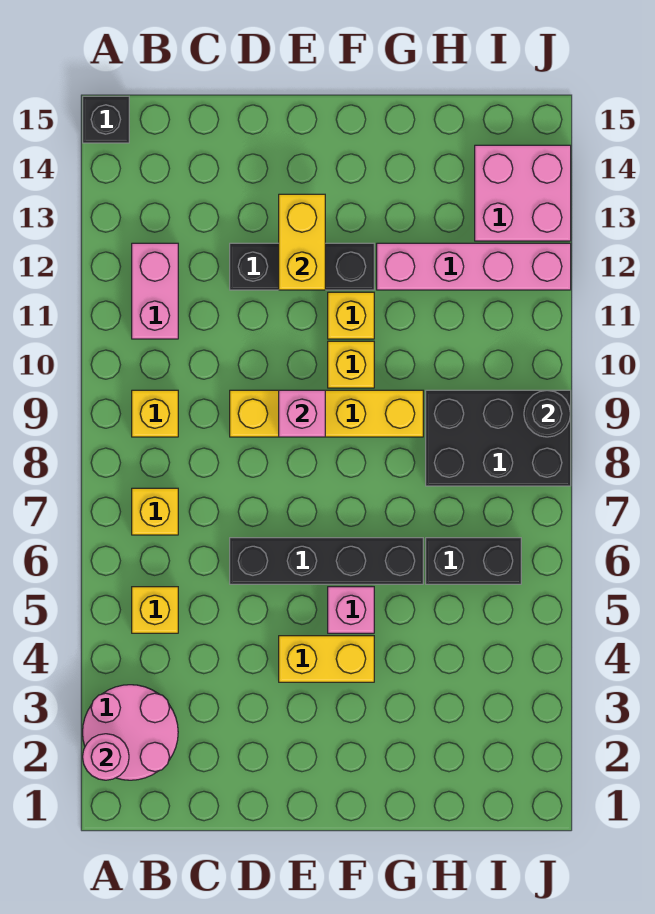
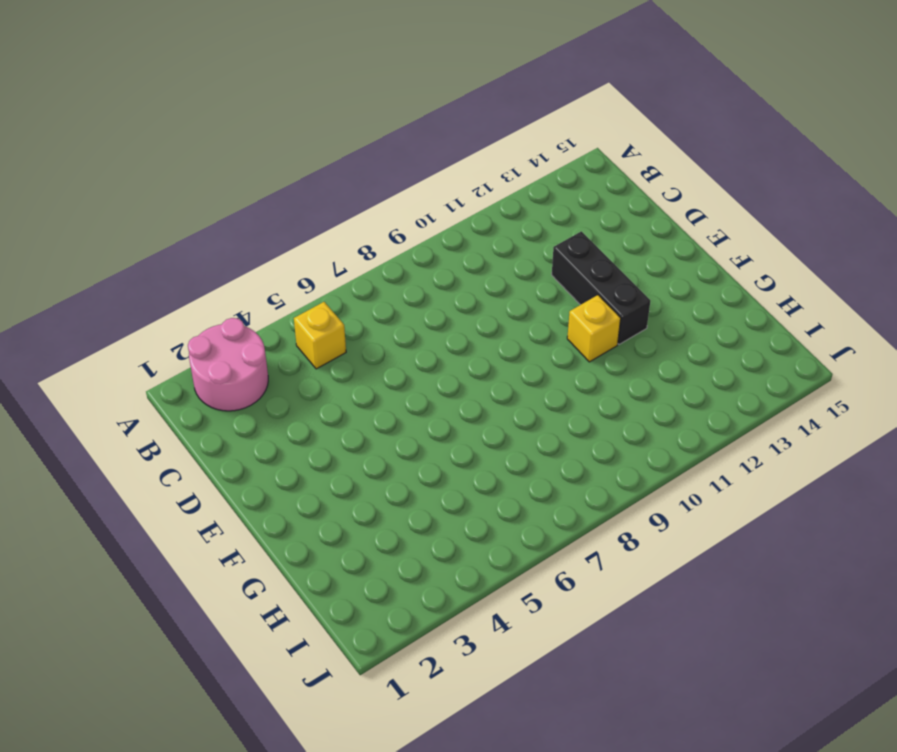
none -> black 1x1 brick [83,96,129,143]
none -> yellow 1x1 brick [132,488,178,535]
none -> yellow 1x1 brick [132,390,178,437]

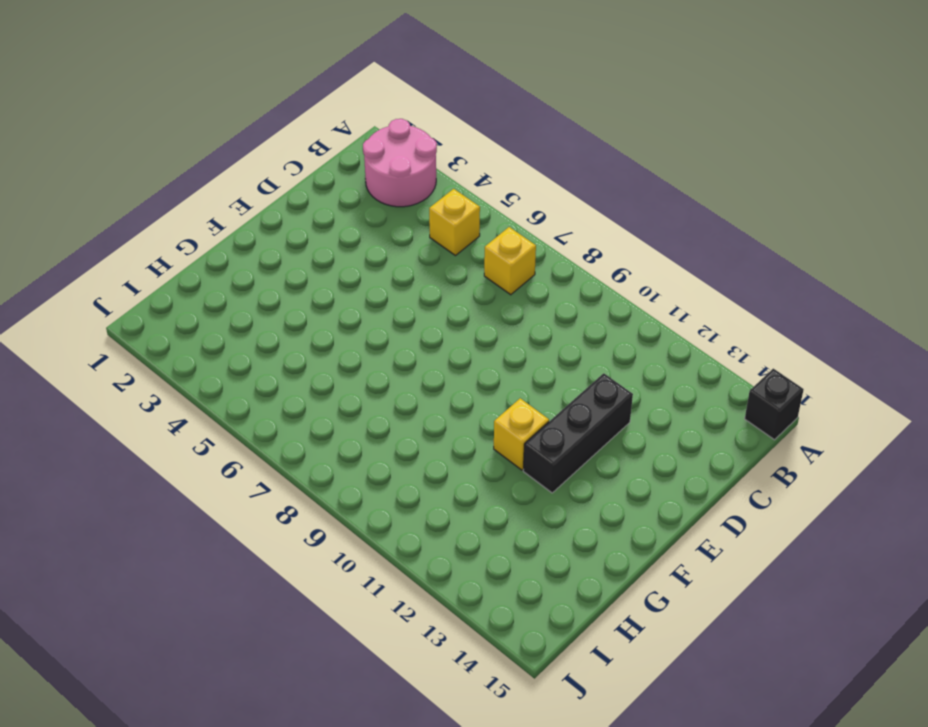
none -> yellow 1x1 brick [132,390,178,437]
none -> pink 1x2 brick [132,243,178,339]
none -> black 1x4 brick [230,538,423,584]

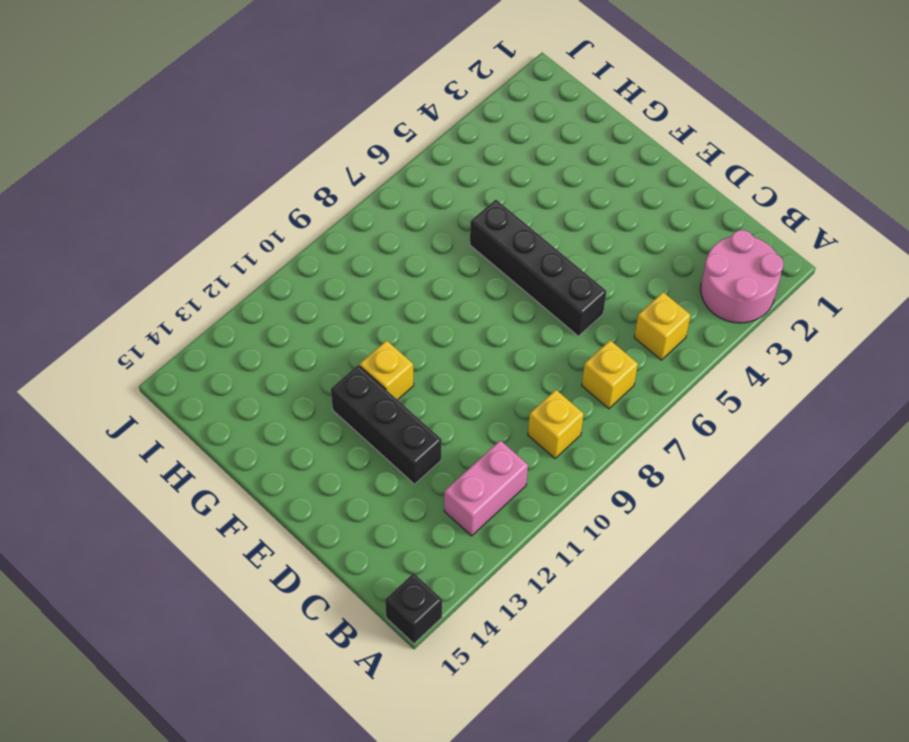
none -> yellow 1x4 brick [230,390,423,437]
none -> yellow 1x2 brick [279,636,374,682]
none -> pink 1x1 brick [328,587,374,633]

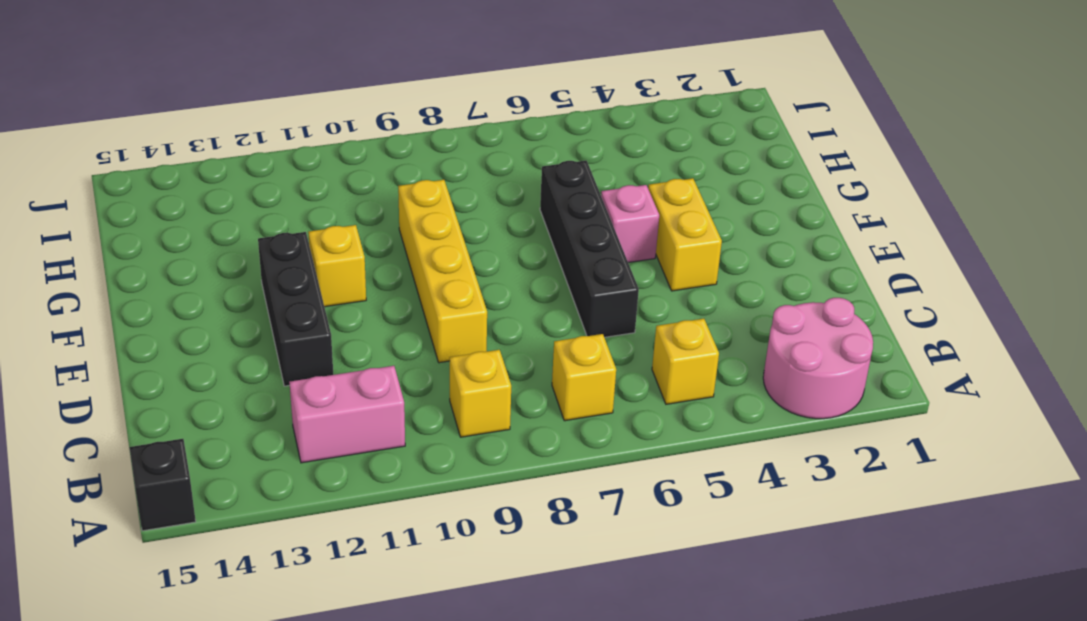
none -> yellow 1x1 brick [328,341,374,388]
none -> pink 1x4 brick [377,243,571,290]
none -> black 1x2 brick [426,538,521,584]

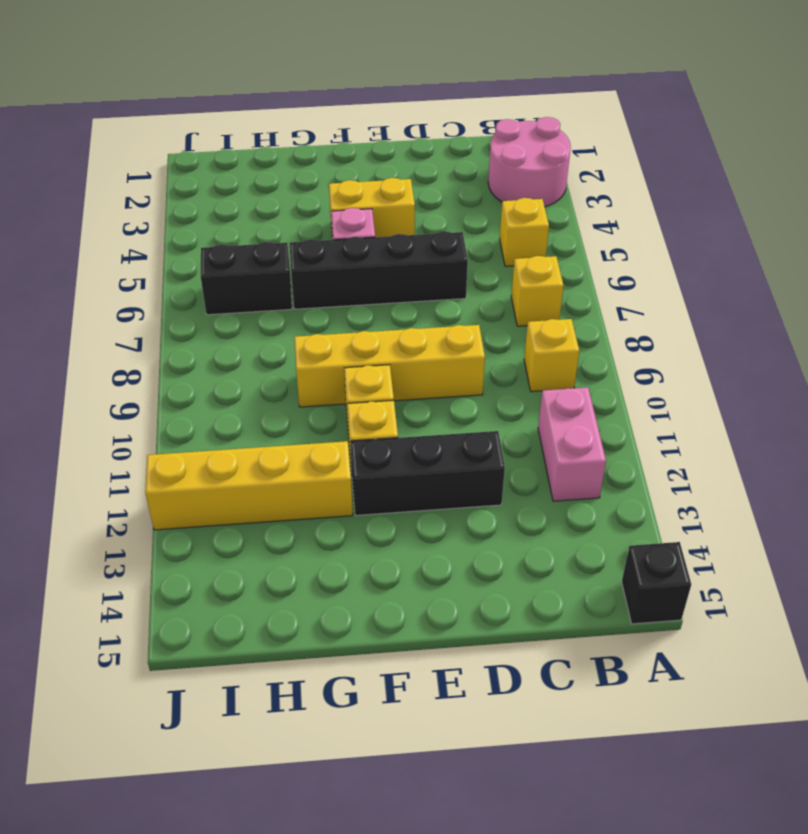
yellow 1x4 brick [145,441,353,530] -> pink 1x4 brick [377,243,571,290]
none -> black 2x3 brick [426,390,571,486]
none -> pink 2x2 brick [475,145,571,241]
none -> pink 1x1 round brick [83,734,129,780]

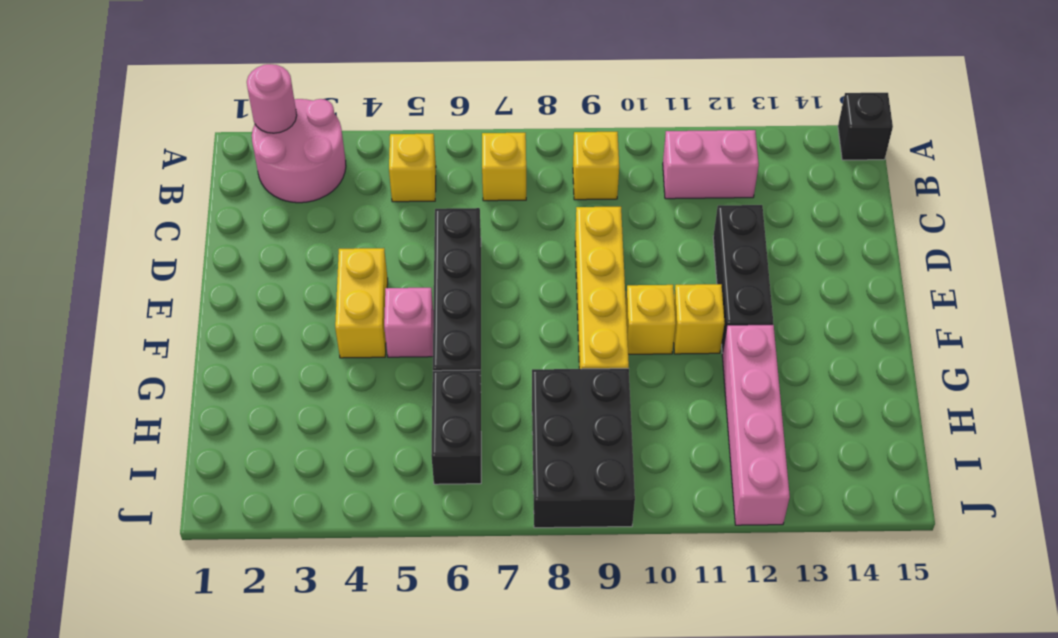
none -> pink 2x2 brick [475,145,571,241]
none -> pink 1x1 brick [279,390,325,437]
none -> yellow 1x2 brick [279,194,325,290]

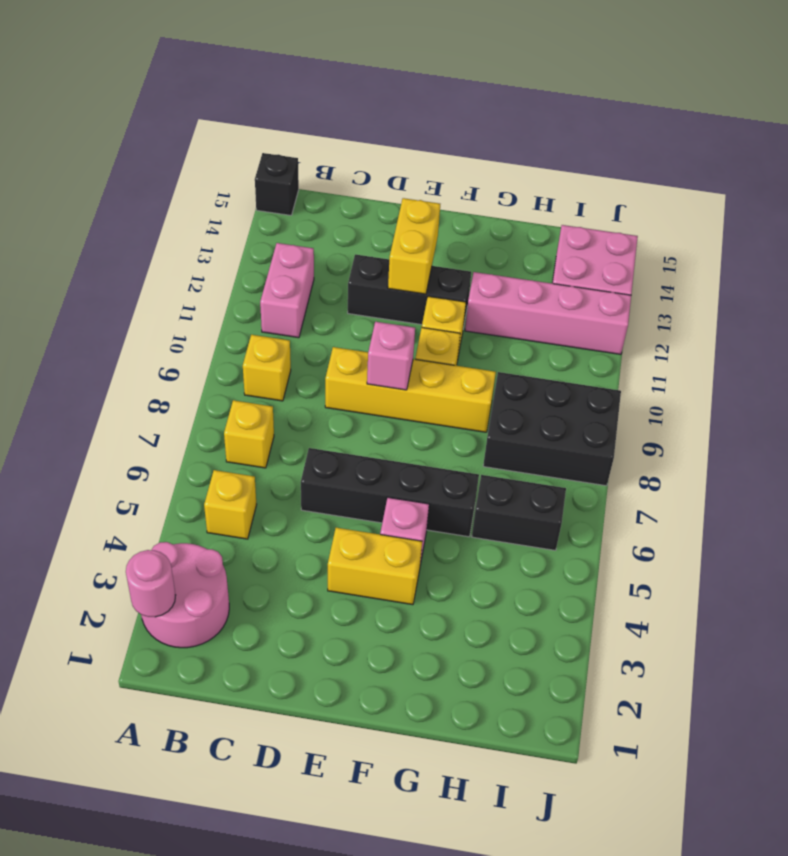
none -> black 1x1 round brick [524,390,570,437]

